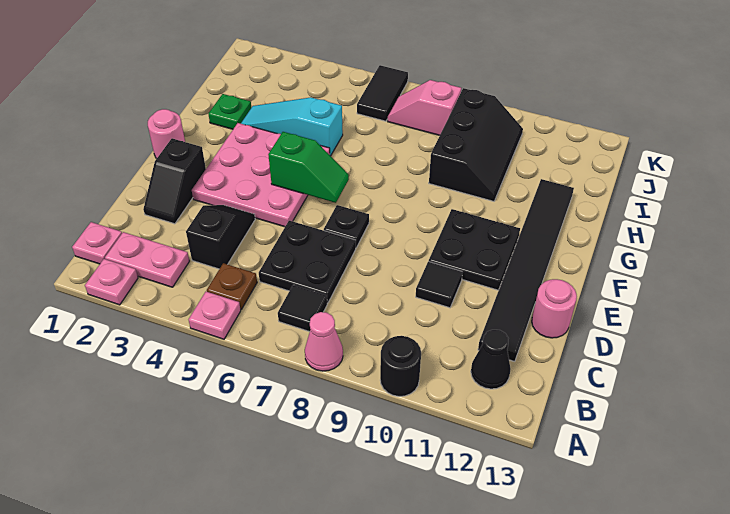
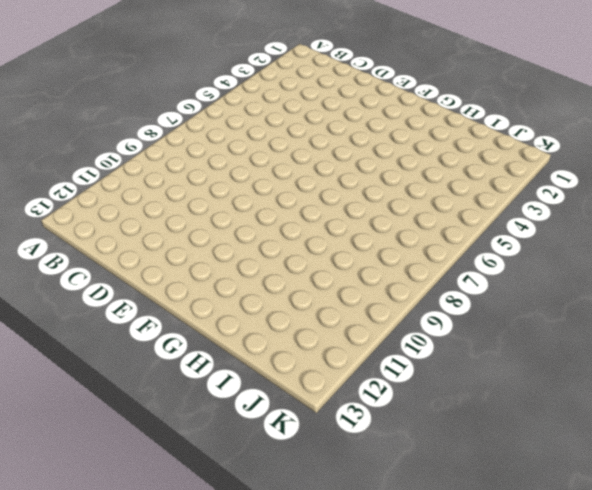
none -> pink 1x1 plate [85,259,138,305]
none -> pink 1x1 plate [189,292,241,339]
none -> pink 1x1 cone [305,312,343,371]

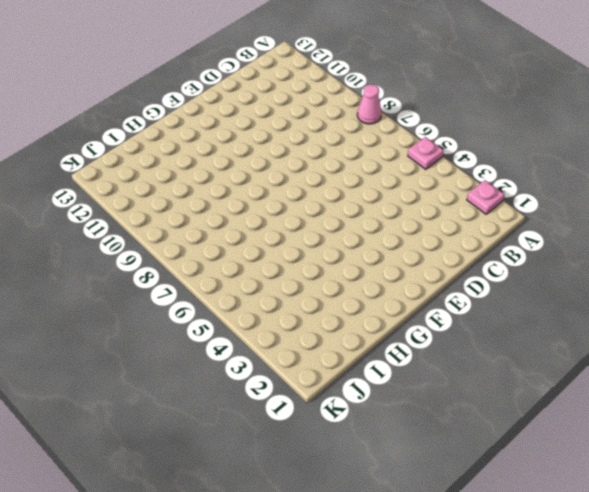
none -> black 1x1 round brick [380,336,421,396]
none -> pink 1x1 plate [72,222,122,264]
none -> pink 1x2 plate [105,232,189,287]

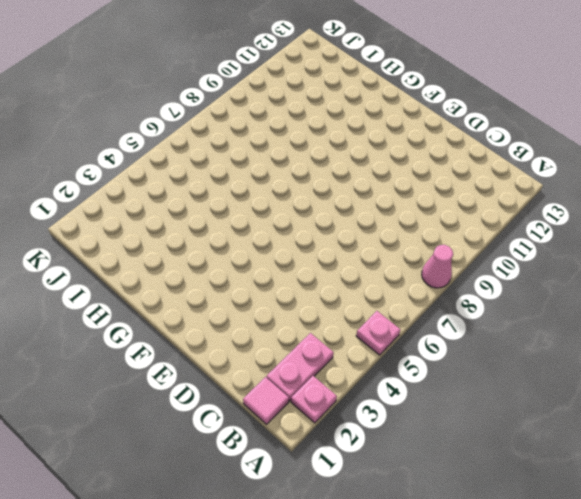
pink 1x1 tile [243,377,289,424] -> pink 1x1 plate [72,222,122,264]
none -> black 1x1 round brick [380,336,421,396]
none -> brown 1x1 plate [207,263,257,309]
none -> black 1x1 tile [278,285,327,332]

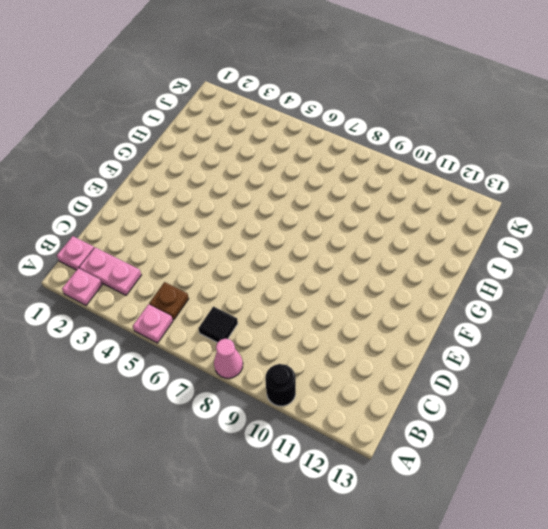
none -> black 1x1 cone [471,330,511,389]
none -> black 1x2 slope [186,205,255,269]
none -> black 2x2 plate [259,221,356,303]

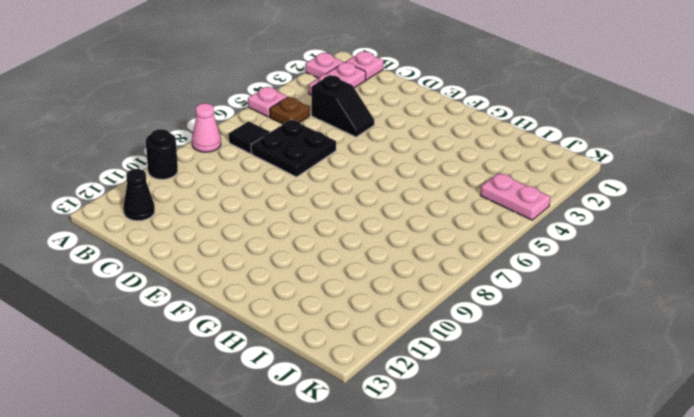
pink 1x2 plate [480,173,550,220] -> none
none -> black 1x6 tile [478,179,574,361]
none -> black 1x2 slope [143,138,206,224]
none -> black 1x1 tile [416,261,462,308]

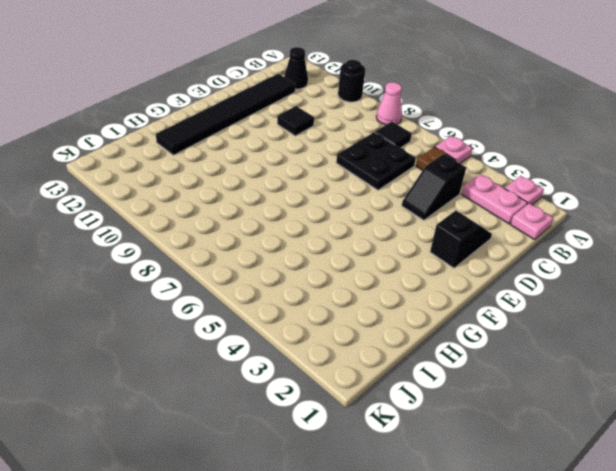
none -> pink 1x1 round brick [532,279,577,338]
none -> pink 3x3 plate [192,123,330,227]
none -> black 1x1 plate [324,205,369,248]

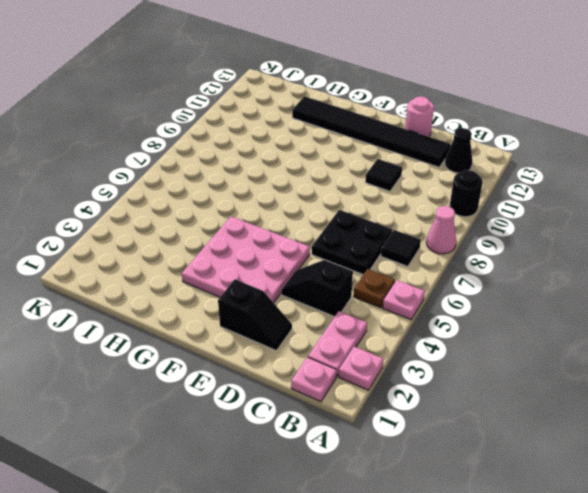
none -> black 1x1 plate [324,205,369,248]
none -> black 2x2 plate [429,209,520,290]
none -> pink 1x1 round brick [148,109,185,159]

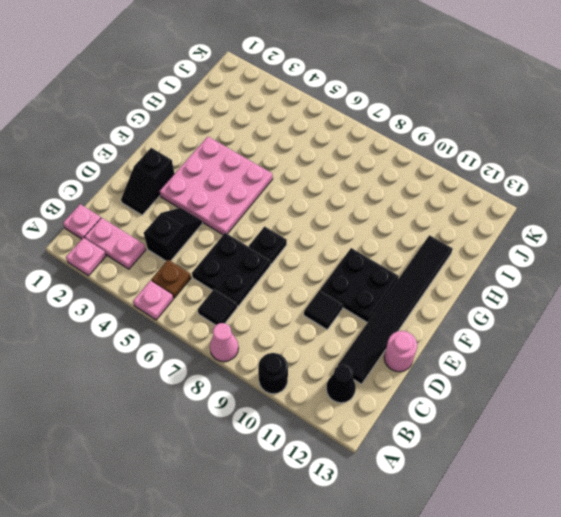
none -> pink 1x1 round brick [148,109,185,159]
none -> green 1x1 plate [208,94,251,129]
none -> cyan 1x3 slope [241,97,343,156]

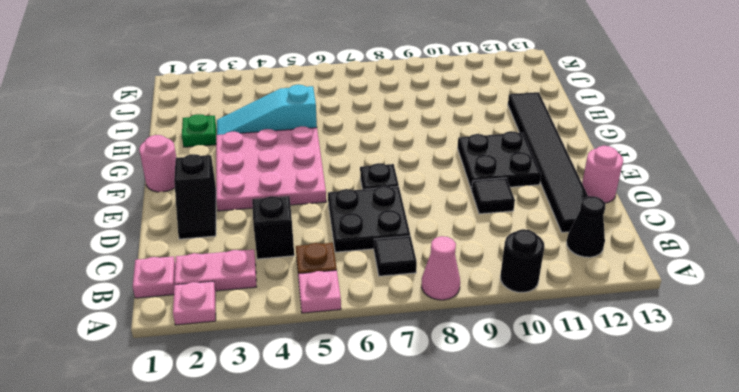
none -> black 2x3 slope [429,88,523,201]
none -> black 1x2 tile [357,65,408,121]
none -> pink 1x2 slope [388,80,461,135]

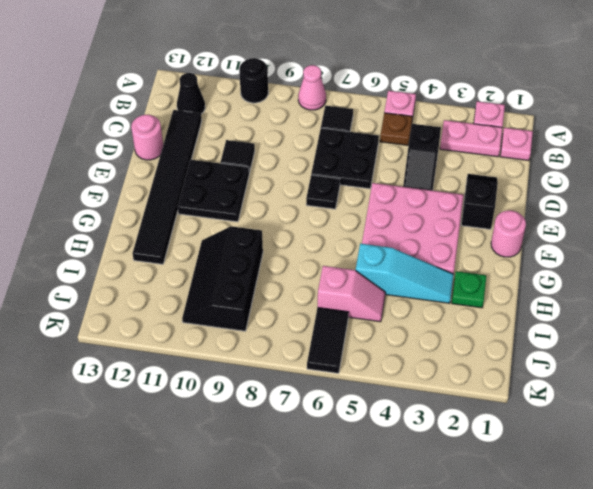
pink 1x2 slope [318,266,385,322] -> pink 1x2 slope moved to [388,80,461,135]
none -> green 1x2 slope [268,132,349,203]

